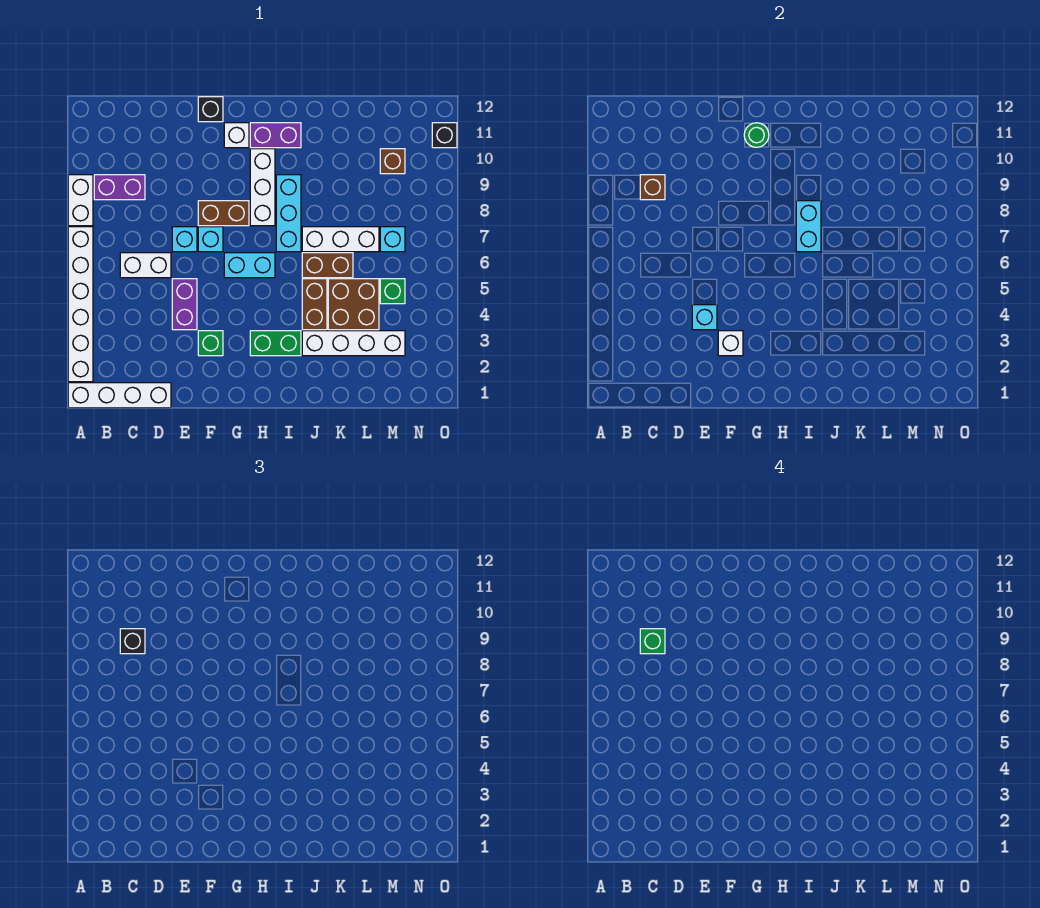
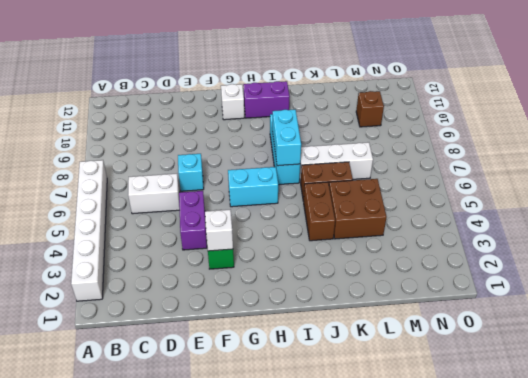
none -> white 1x4 brick [68,383,171,408]
none -> white 1x2 brick [68,175,93,226]
none -> purple 1x2 brick [94,175,145,200]
none -> cyan 1x1 brick [198,227,223,252]

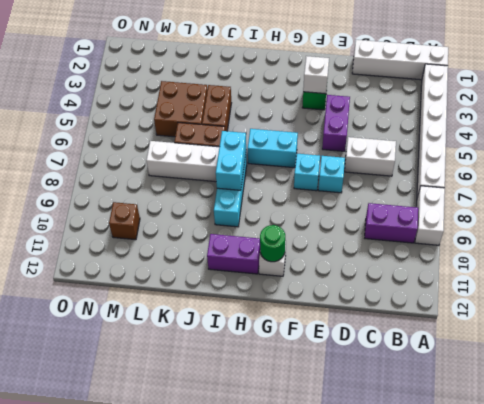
none -> brown 1x2 brick [198,201,249,226]
none -> black 1x1 brick [198,97,223,122]
none -> green 1x2 brick [250,331,301,356]
none -> white 1x3 brick [250,149,275,226]

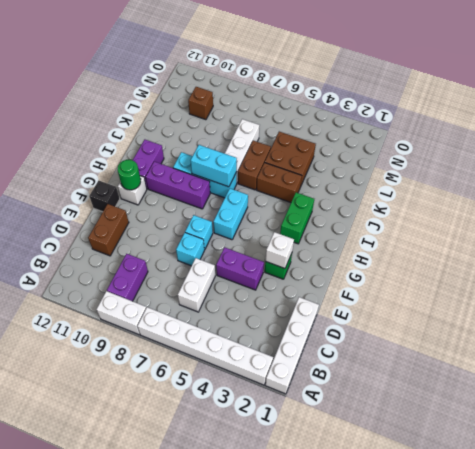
brown 1x2 brick [88,204,129,256] -> brown 1x2 brick moved to [198,201,249,226]
purple 1x3 brick [146,162,210,209] -> white 1x3 brick [250,149,275,226]
none -> white 1x4 brick [302,331,405,356]
none -> green 1x1 brick [380,279,405,304]
none -> cyan 1x1 brick [380,227,405,252]
none -> black 1x1 brick [432,123,457,148]

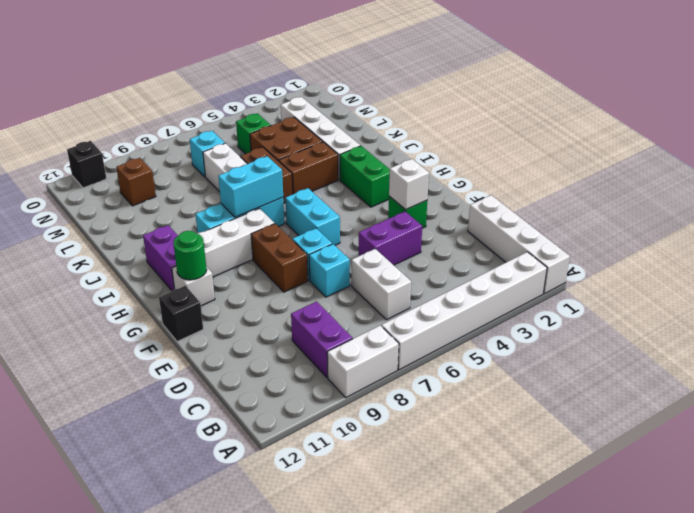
none -> brown 1x1 brick [640,175,665,200]
none -> cyan 1x1 brick [692,305,717,330]
none -> black 1x1 brick [120,629,145,654]
none -> green 1x1 brick [640,629,665,654]

